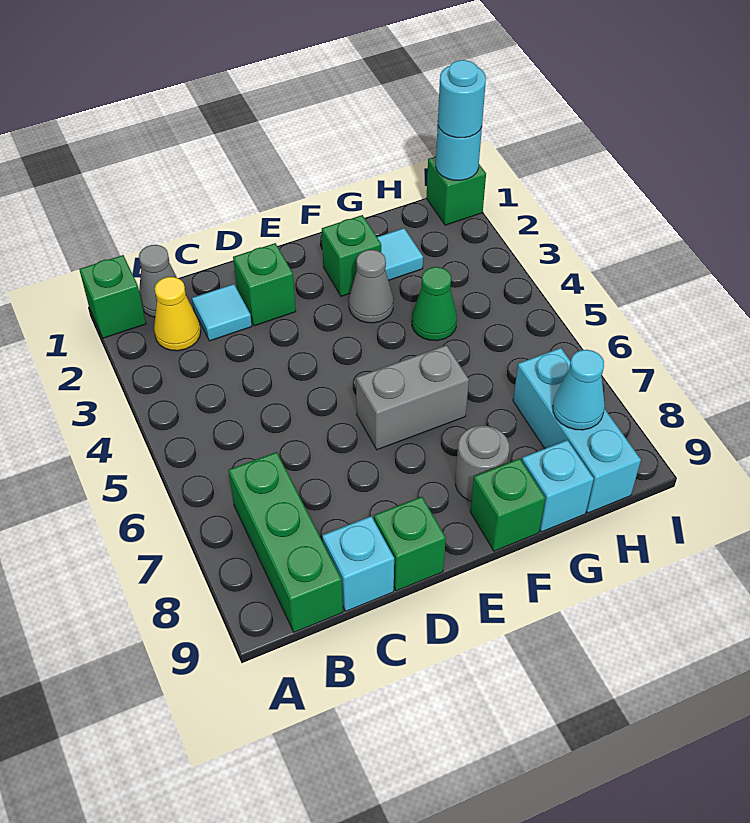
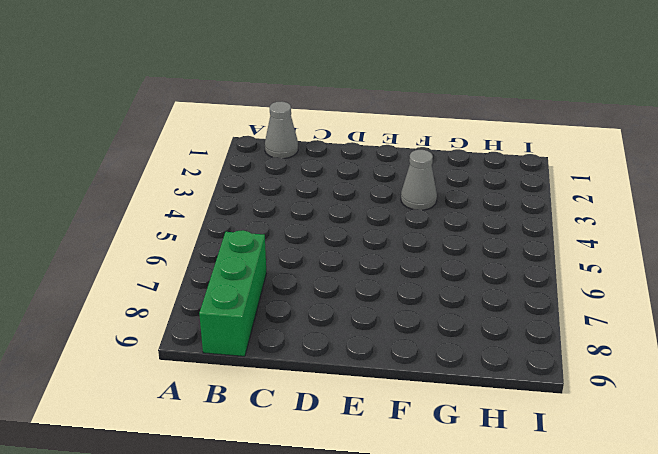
none -> green 1x1 brick [79,255,146,338]
none -> yellow 1x1 cone [154,277,201,351]
none -> cyan 1x1 tile [192,284,252,341]

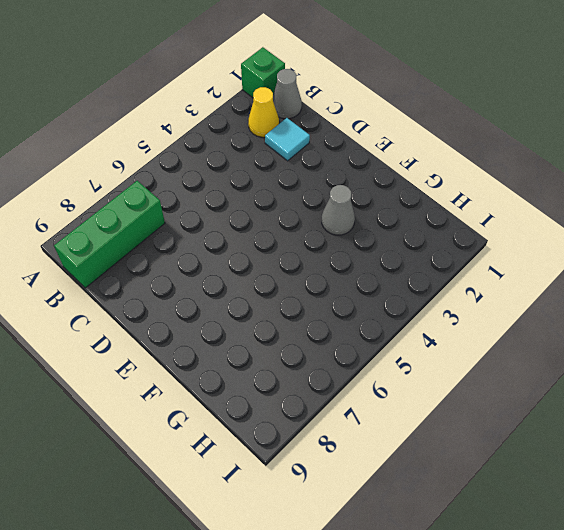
none -> cyan 1x1 brick [322,516,394,611]
none -> green 1x1 brick [233,243,296,326]
none -> green 1x1 brick [374,497,446,591]

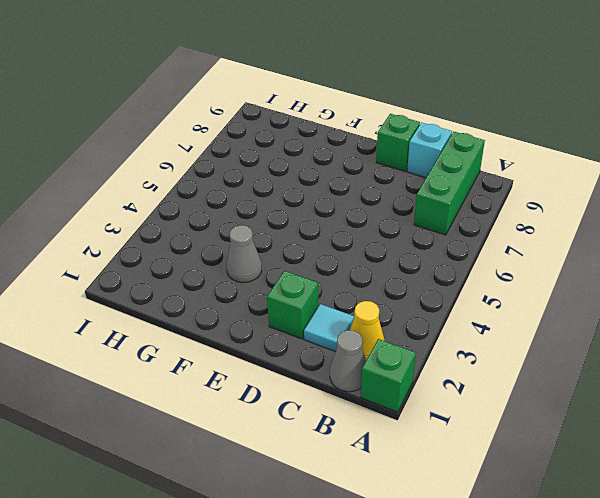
none -> grey 1x2 brick [356,345,469,450]
none -> green 1x1 brick [322,215,381,296]
none -> grey 1x1 round brick [455,426,509,501]

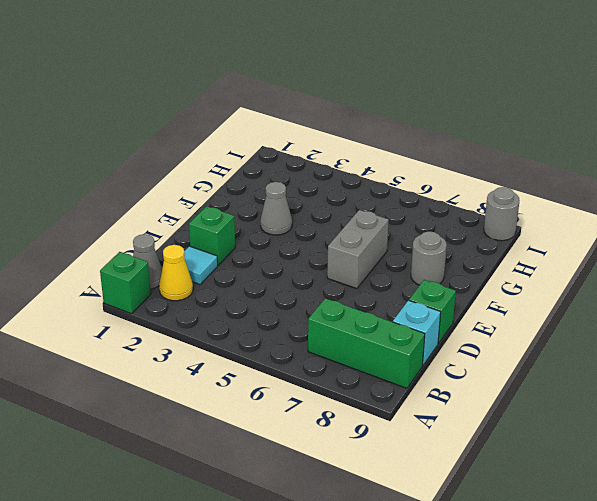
grey 1x1 round brick [484,187,520,241] -> none
none -> green 1x1 brick [322,215,381,296]
none -> green 1x1 brick [470,459,545,551]
none -> cyan 1x1 tile [377,228,423,280]

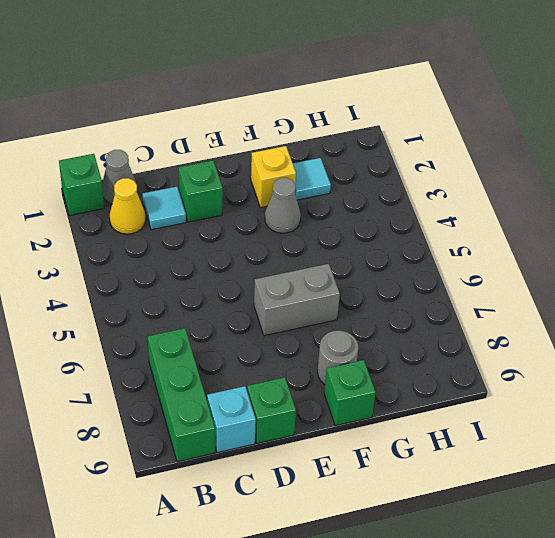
yellow 1x1 brick [251,146,296,207] -> green 1x1 brick [322,215,381,296]
none -> green 1x1 cone [412,267,457,341]
none -> cyan 1x1 brick [522,440,594,532]
none -> cyan 1x3 brick [513,348,641,513]

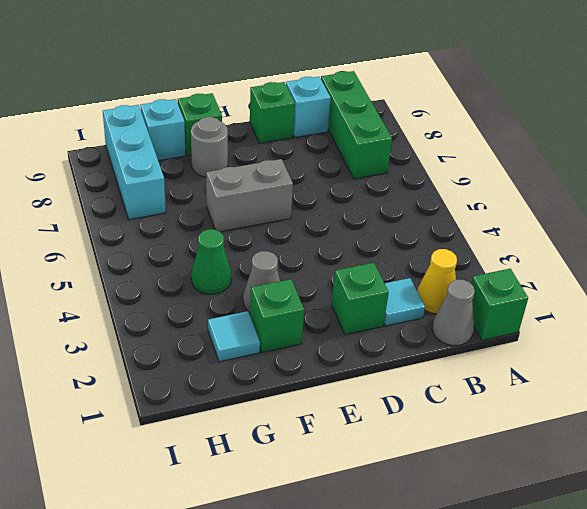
none -> green 1x1 brick [426,157,486,225]
none -> cyan 1x1 cone [553,350,605,430]
none -> cyan 1x1 round brick [436,127,482,180]

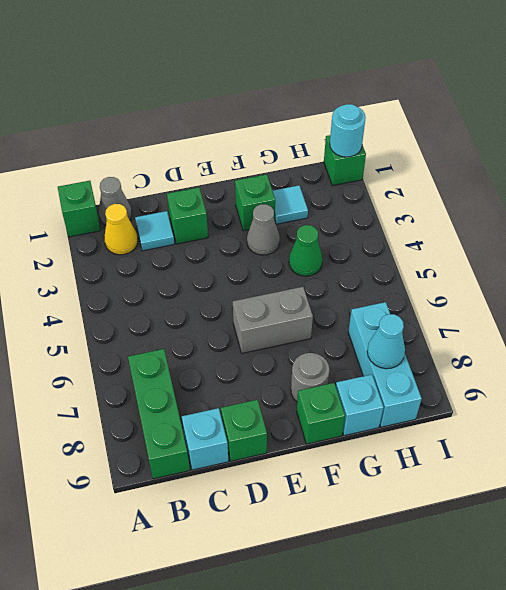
none -> cyan 1x1 round brick [438,60,486,138]

